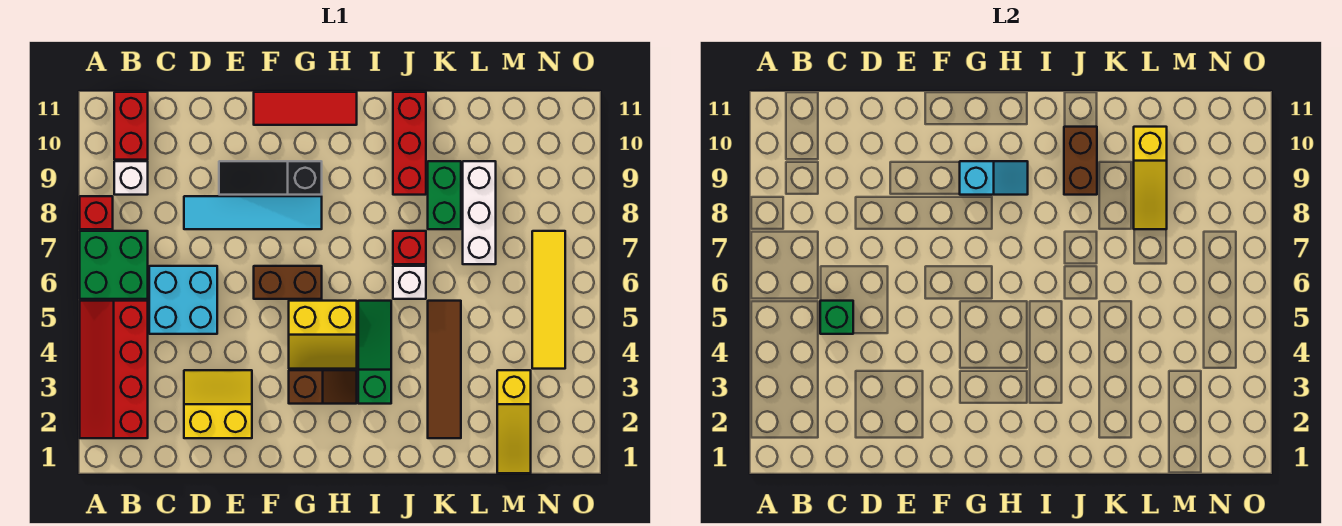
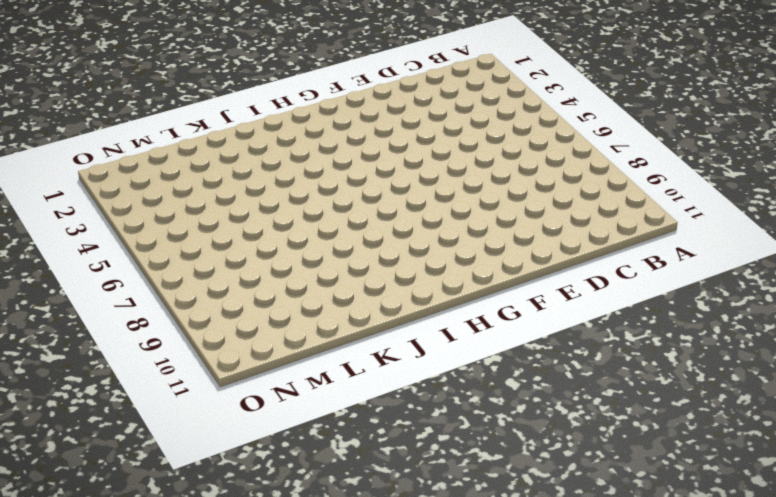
none -> red 2x4 slope [80,301,148,438]
none -> green 2x2 brick [80,231,148,299]
none -> red 1x1 brick [80,196,113,229]

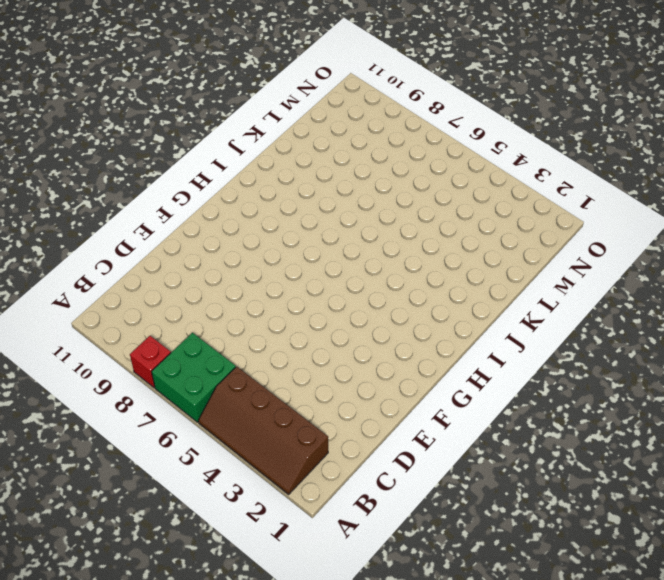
brown 2x4 slope [198,367,328,494] -> red 2x4 slope [80,301,148,438]
none -> white 1x1 brick [114,161,148,195]
none -> red 1x2 brick [114,92,148,160]
none -> cyan 2x2 brick [149,266,217,334]

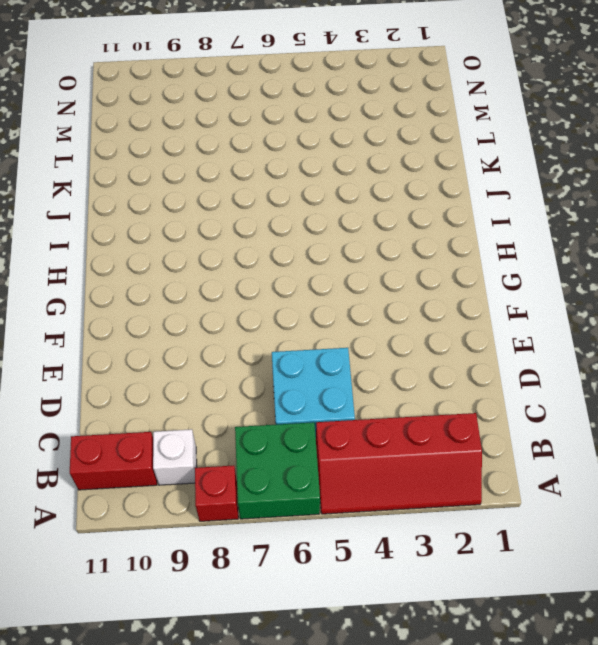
none -> yellow 2x2 slope [184,370,252,438]
none -> cyan 1x4 tile [184,196,322,229]
none -> black 1x3 slope [219,161,322,195]

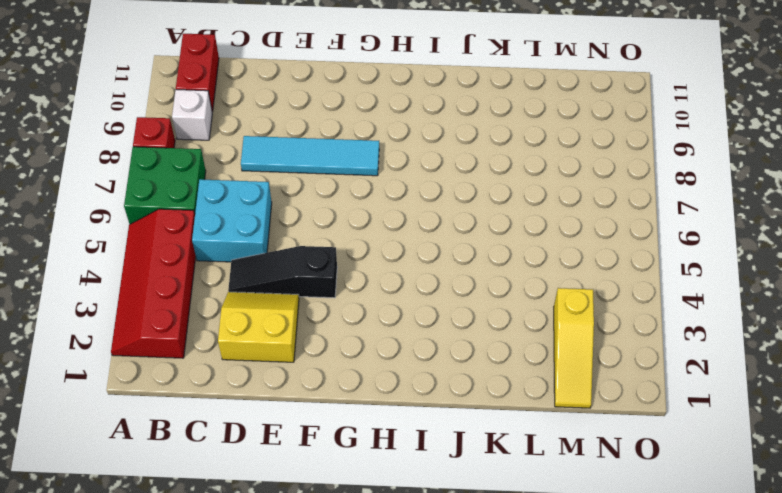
black 1x3 slope [228,246,337,298] -> black 1x3 slope moved to [219,161,322,195]
none -> brown 1x2 brick [254,266,322,299]
none -> red 1x3 tile [254,92,357,125]
none -> brown 1x2 slope [289,370,357,404]

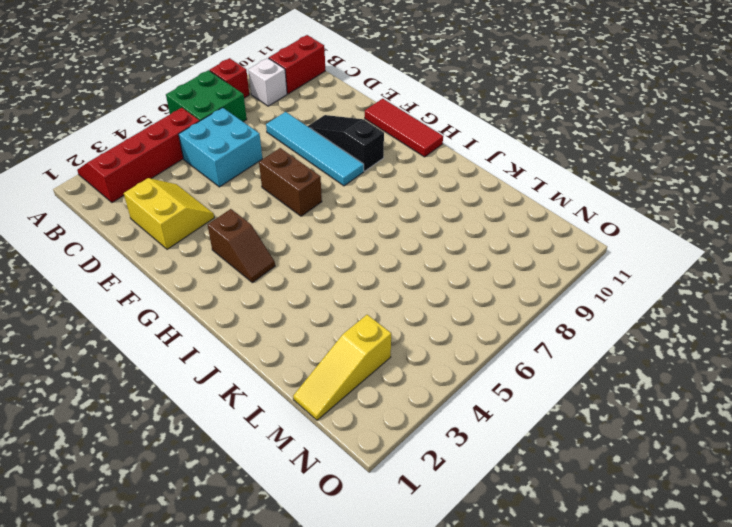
none -> yellow 2x2 slope [289,301,357,369]
none -> green 1x3 slope [358,301,391,404]
none -> white 1x1 brick [393,266,426,299]

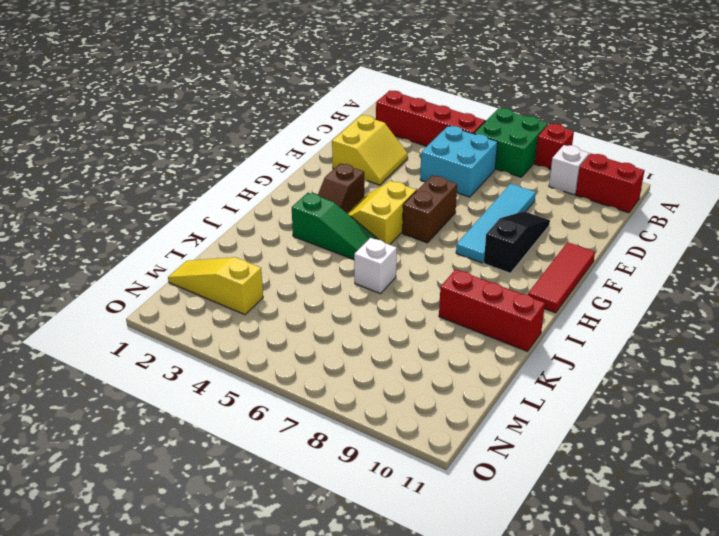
none -> red 1x1 brick [393,231,426,264]
none -> brown 1x4 tile [428,301,461,438]
none -> green 1x2 brick [428,161,461,229]

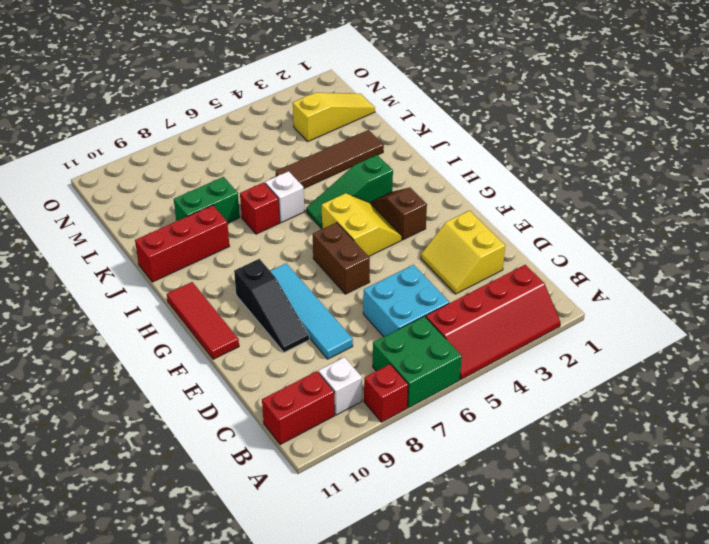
none -> white 1x3 brick [463,161,496,264]
none -> yellow 1x4 tile [532,231,565,369]
none -> green 1x1 brick [820,301,853,334]

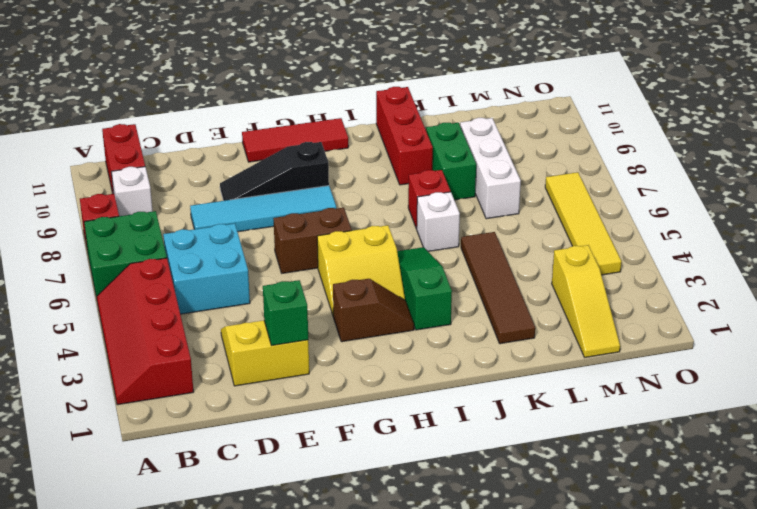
green 1x1 brick [263,280,308,345] -> green 1x1 brick moved to [820,301,853,334]
none -> cyan 1x2 slope [960,161,1028,195]
none -> brown 1x2 brick [1064,127,1097,195]
none -> yellow 1x3 slope [1134,127,1167,229]

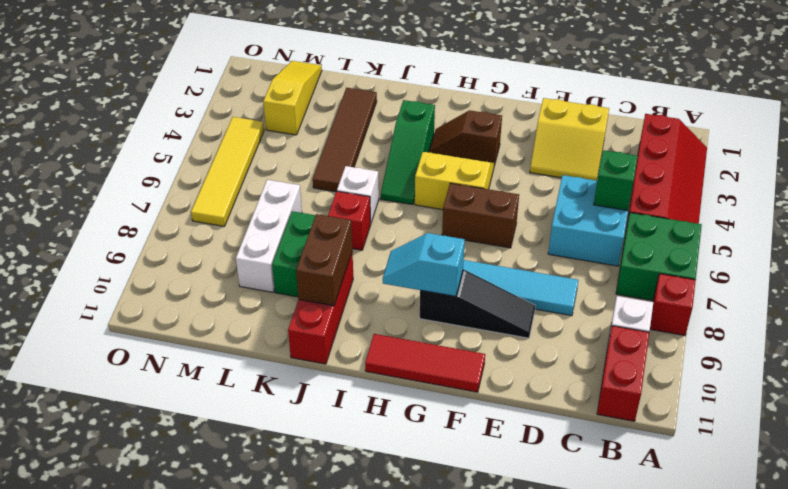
none -> yellow 1x3 slope [1134,127,1167,229]

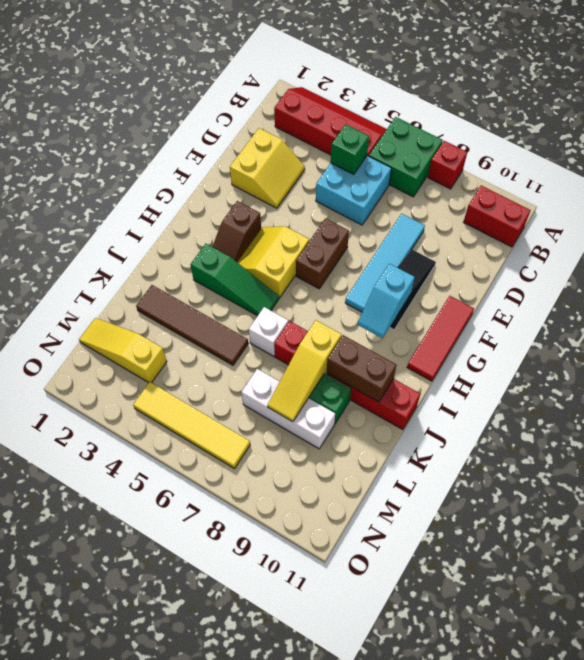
yellow 1x3 slope [267,320,341,422] -> yellow 1x3 slope turned to [1134,127,1167,229]
none -> white 1x1 brick [114,161,148,195]

